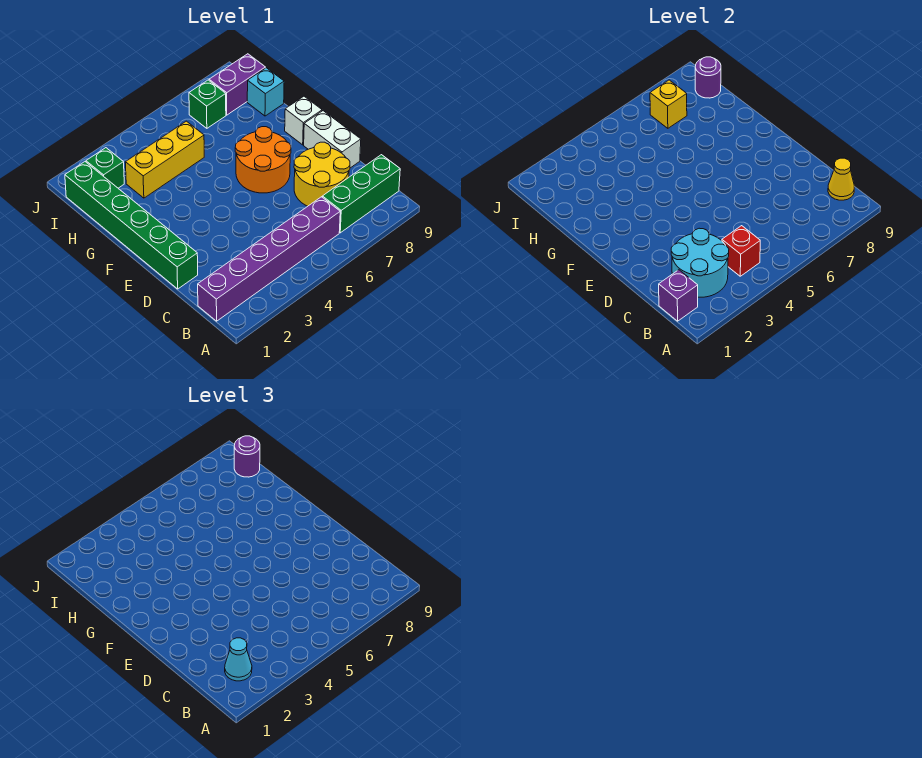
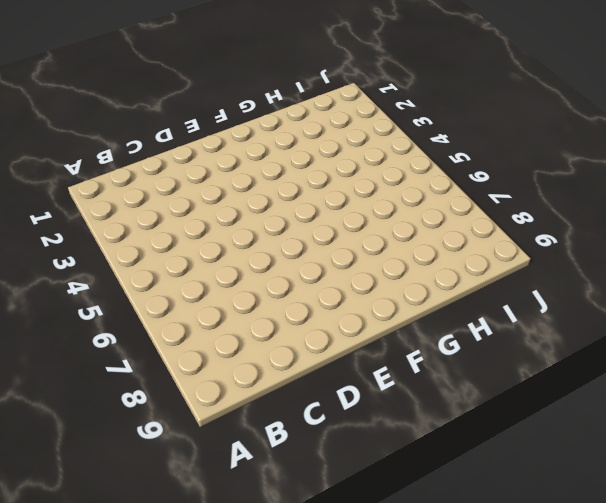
none -> purple 1x6 brick [198,197,340,321]
none -> green 1x3 brick [322,155,400,233]
none -> yellow 2x2 round brick [294,142,350,206]

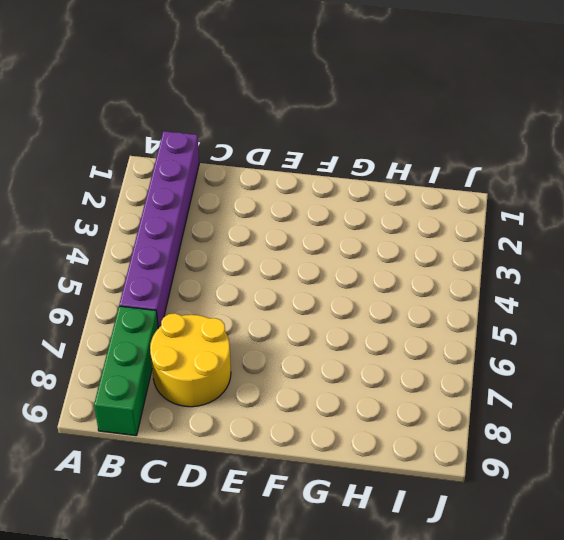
none -> green 1x6 brick [65,162,198,289]
none -> white 1x2 brick [304,111,361,168]
none -> orange 2x2 round brick [235,127,291,193]

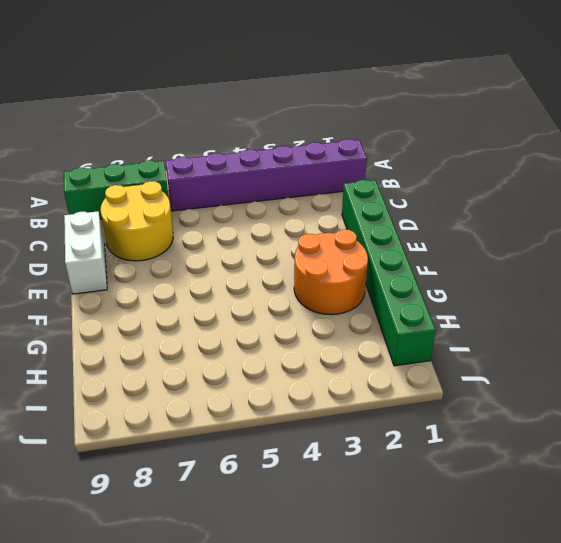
orange 2x2 round brick [294,229,368,315] -> orange 2x2 round brick moved to [235,127,291,193]
none -> white 1x1 brick [285,96,322,145]
none -> yellow 1x3 brick [125,121,204,198]
none -> cyan 1x1 brick [247,68,284,116]

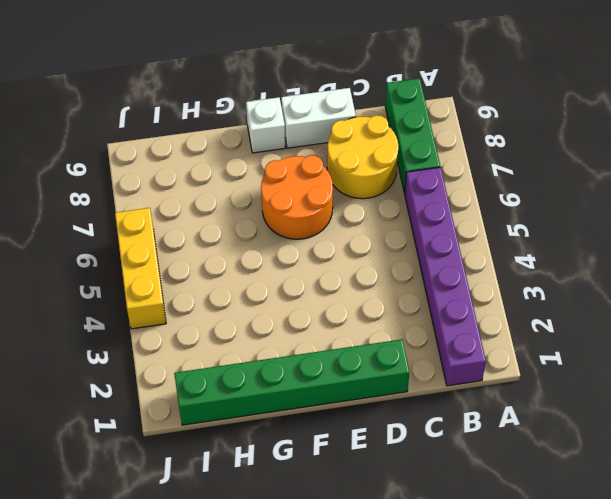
yellow 1x3 brick [115,208,166,329] -> yellow 1x3 brick moved to [125,121,204,198]
none -> cyan 1x1 brick [247,68,284,116]
none -> green 1x1 brick [86,148,124,188]
none -> green 1x1 brick [189,80,226,128]

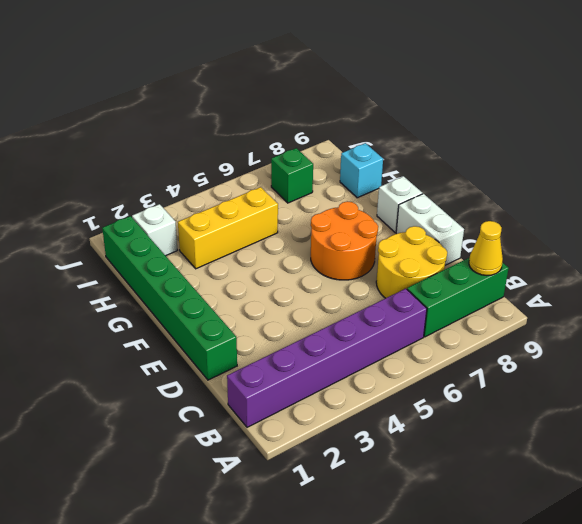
white 1x1 brick [132,204,177,256] -> green 1x1 brick [86,148,124,188]
none -> purple 1x2 brick [209,54,265,115]
none -> purple 1x1 brick [659,270,698,321]
none -> cyan 2x2 round brick [671,228,729,297]

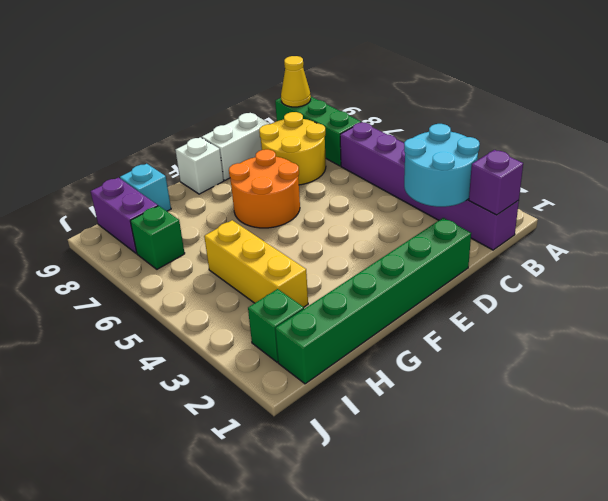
none -> red 1x1 brick [722,226,760,276]
none -> yellow 1x1 brick [650,80,687,128]
none -> purple 1x1 round brick [695,57,721,98]

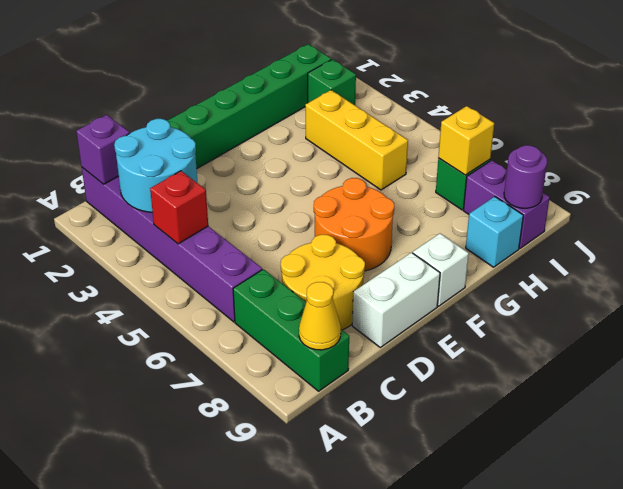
none -> cyan 1x1 cone [225,638,252,681]
none -> purple 1x1 round brick [234,436,260,477]

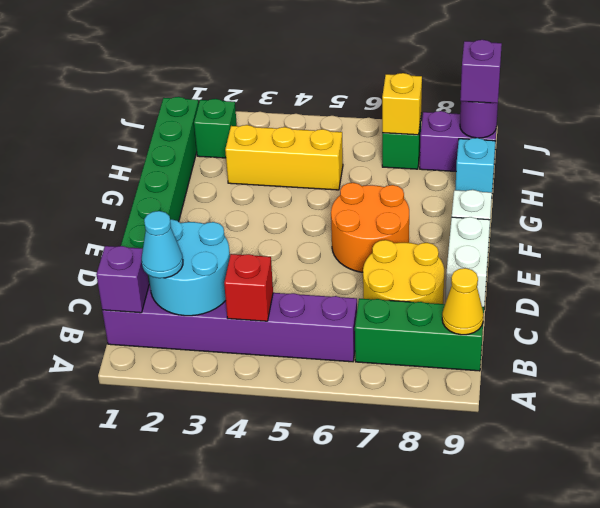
purple 1x1 brick [460,40,502,103] -> purple 1x1 round brick [234,436,260,477]

